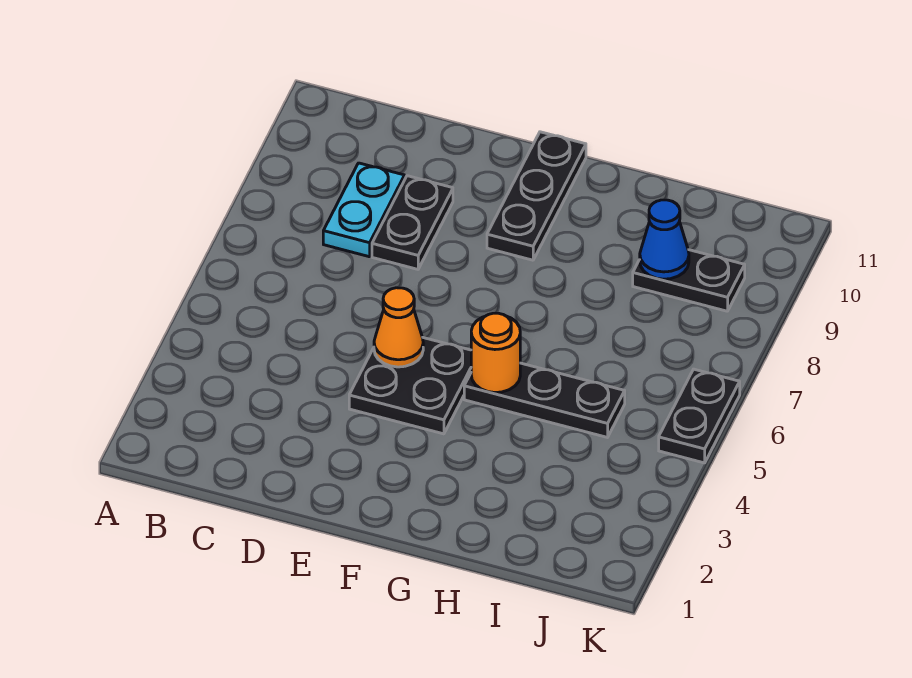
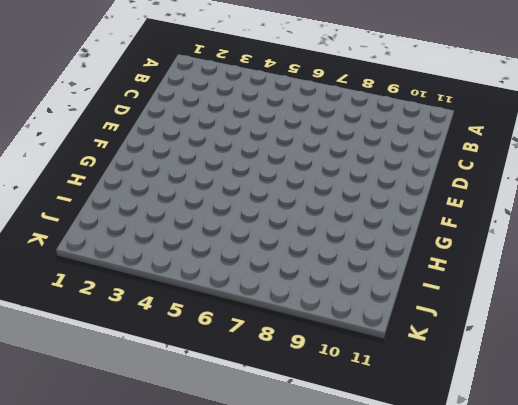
none -> cyan 1x2 plate [323,163,405,257]
none -> black 1x2 plate [372,176,453,269]

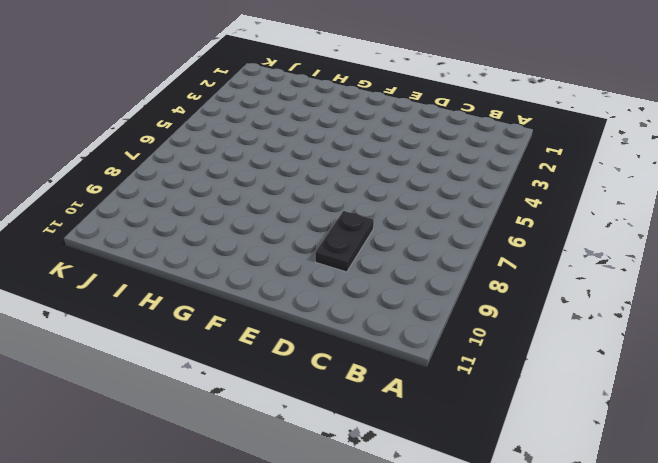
none -> cyan 1x2 plate [323,163,405,257]
none -> black 2x2 plate [349,337,471,434]

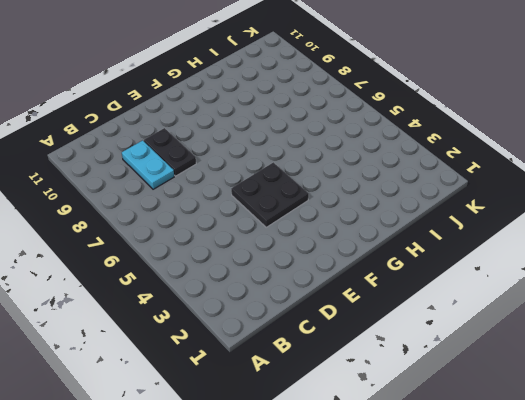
none -> black 1x3 plate [487,132,586,260]
none -> black 1x3 plate [464,363,625,437]

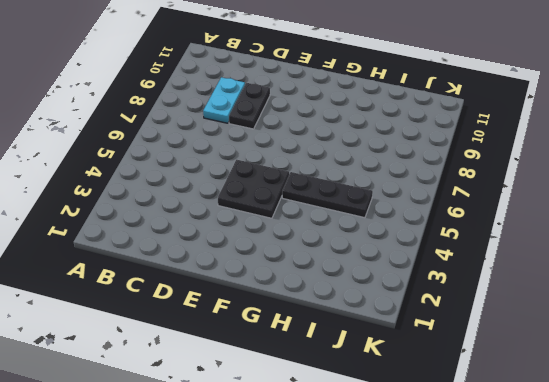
none -> black 1x3 plate [487,132,586,260]
none -> black 1x2 plate [633,250,745,311]

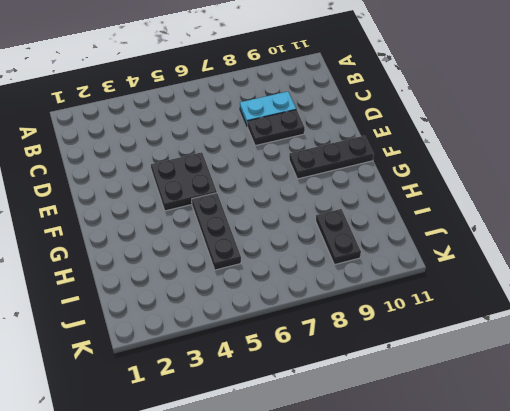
none -> black 1x2 plate [659,369,740,463]
none -> orange 1x1 cone [374,288,423,367]

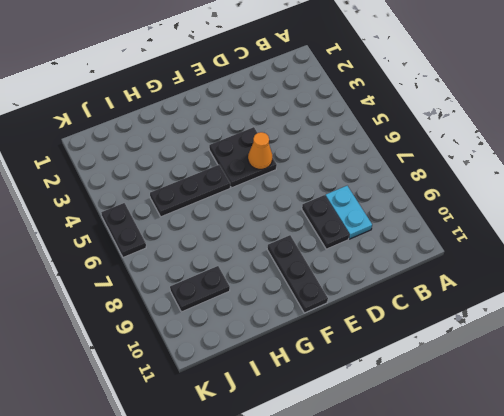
none -> orange 1x1 round brick [471,313,520,393]
none -> blue 1x1 cone [640,200,689,279]

